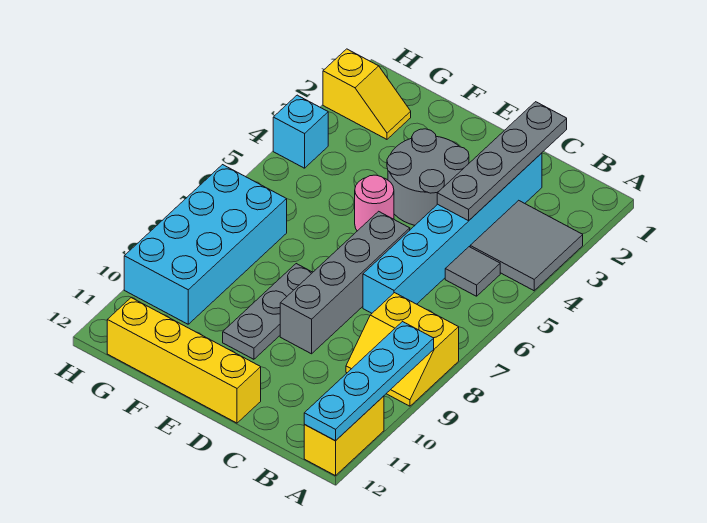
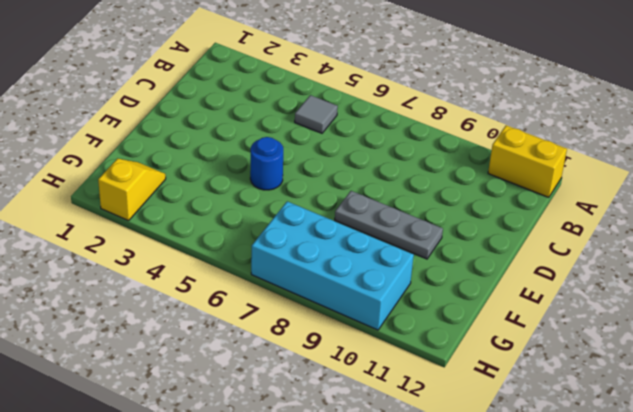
blue 1x1 round brick [250,137,283,190] -> pink 1x1 round brick [355,175,394,231]
none -> grey 2x2 tile [470,200,583,291]
none -> yellow 2x2 slope [346,293,459,406]
none -> cyan 1x6 brick [363,153,542,313]

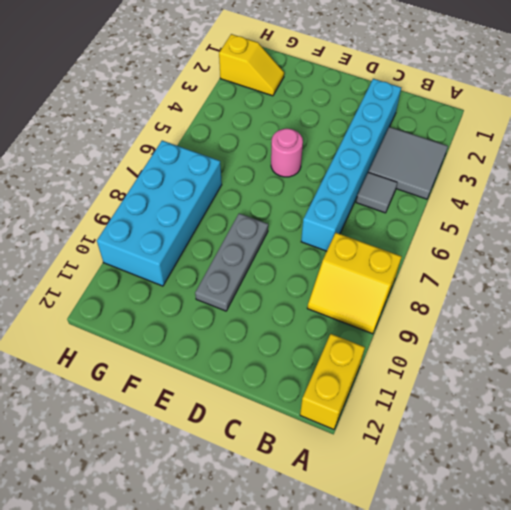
none -> grey 2x2 round brick [387,129,469,225]
none -> grey 1x4 brick [280,211,410,354]
none -> yellow 1x4 brick [107,298,261,423]

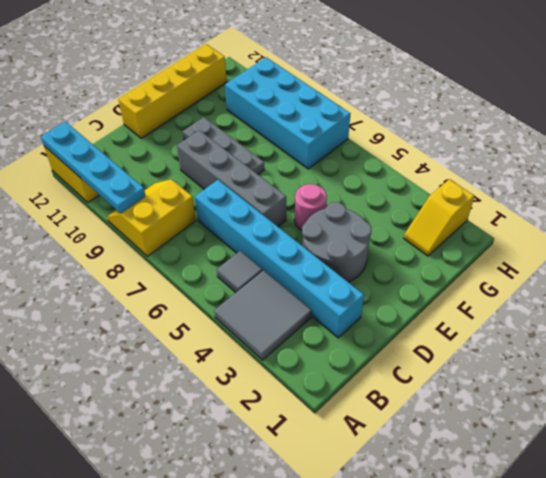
none -> cyan 1x1 brick [273,95,328,168]
none -> grey 1x4 plate [437,102,567,221]

